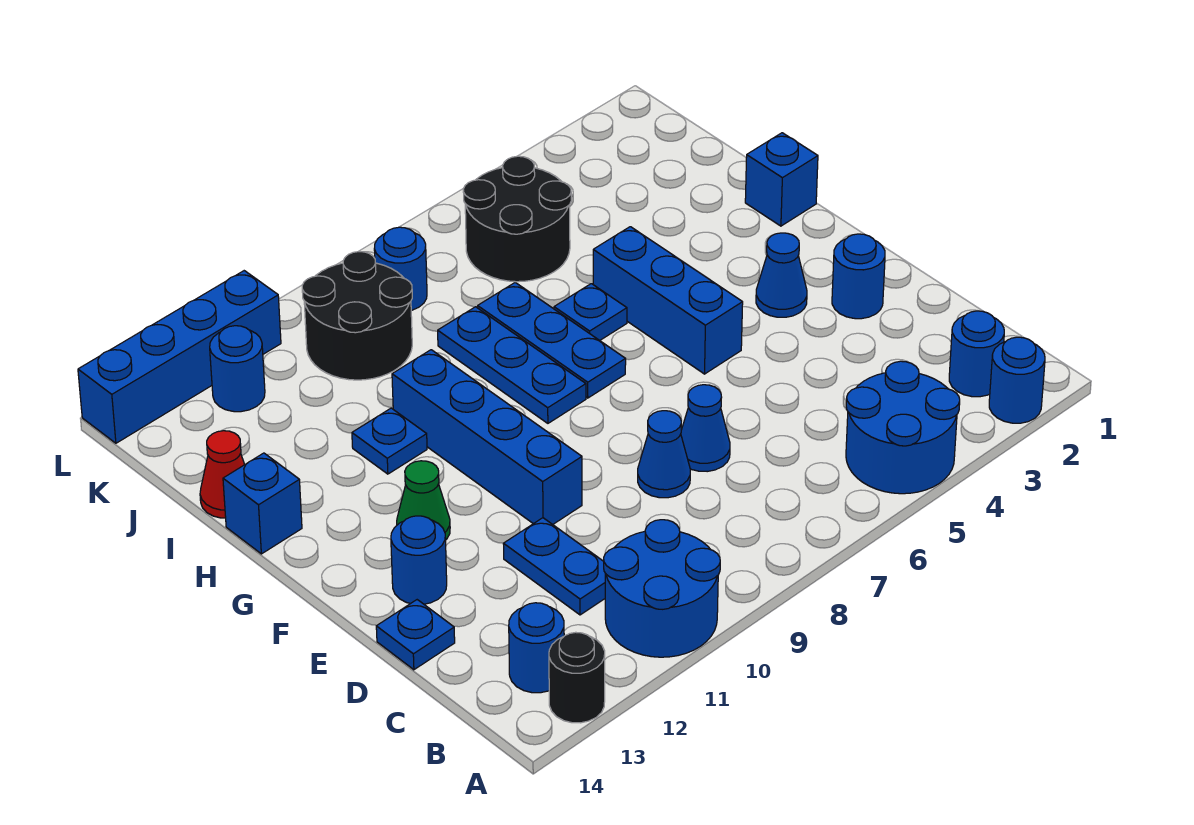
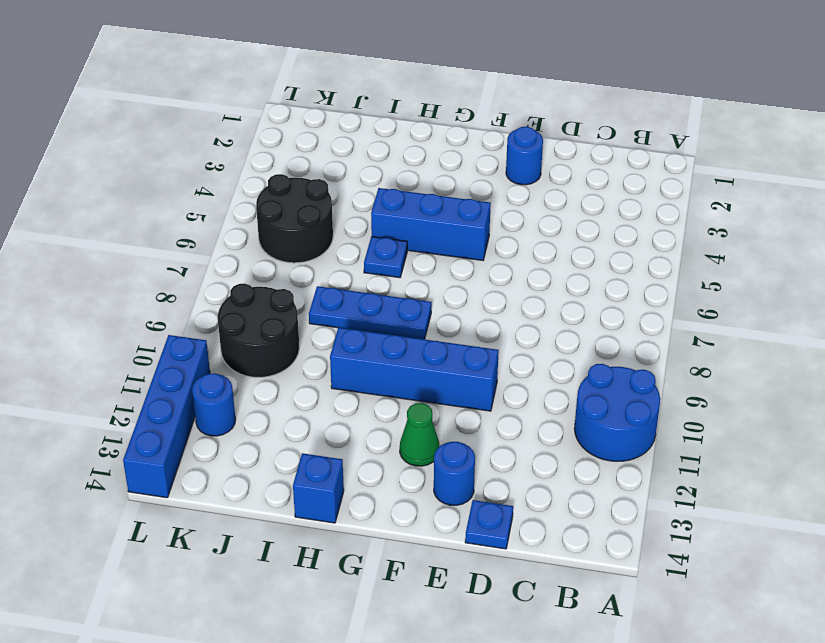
none -> blue 1x1 round brick [989,337,1045,423]
none -> blue 2x2 round brick [846,361,960,494]
none -> black 1x1 round brick [549,632,605,723]

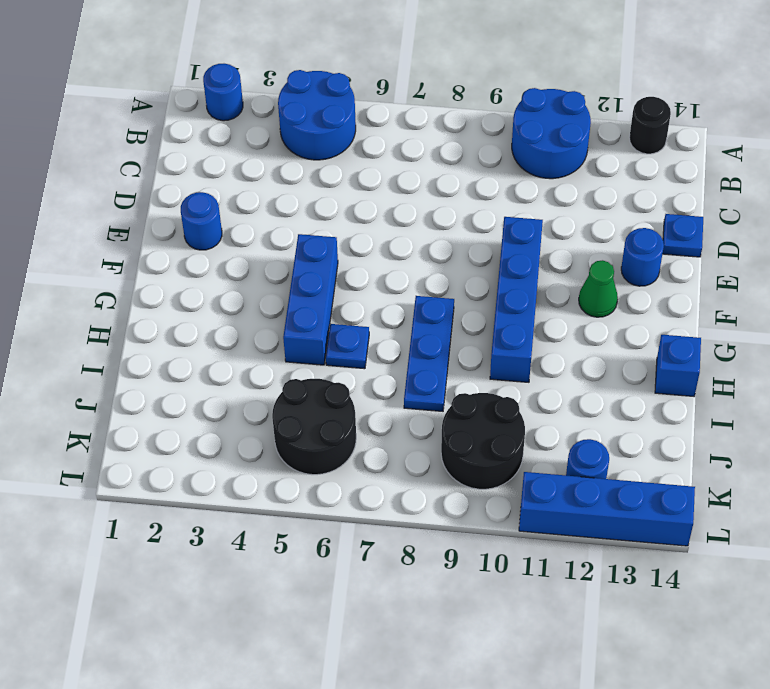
none -> blue 1x1 round brick [949,311,1004,397]
none -> blue 1x1 round brick [509,603,564,693]
none -> blue 1x2 plate [503,518,605,615]

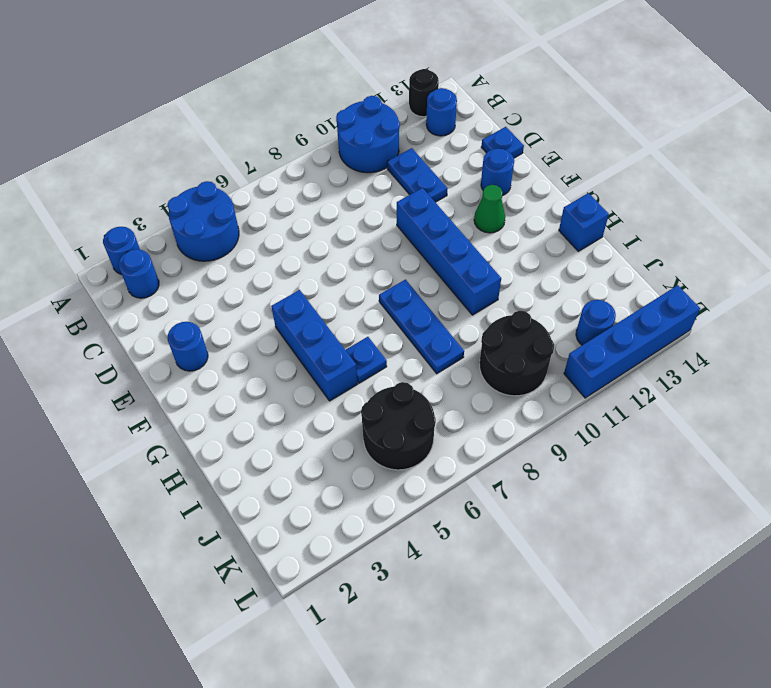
none -> blue 1x1 cone [681,385,730,472]
none -> blue 1x1 cone [638,411,690,498]
none -> blue 1x1 cone [756,233,807,317]

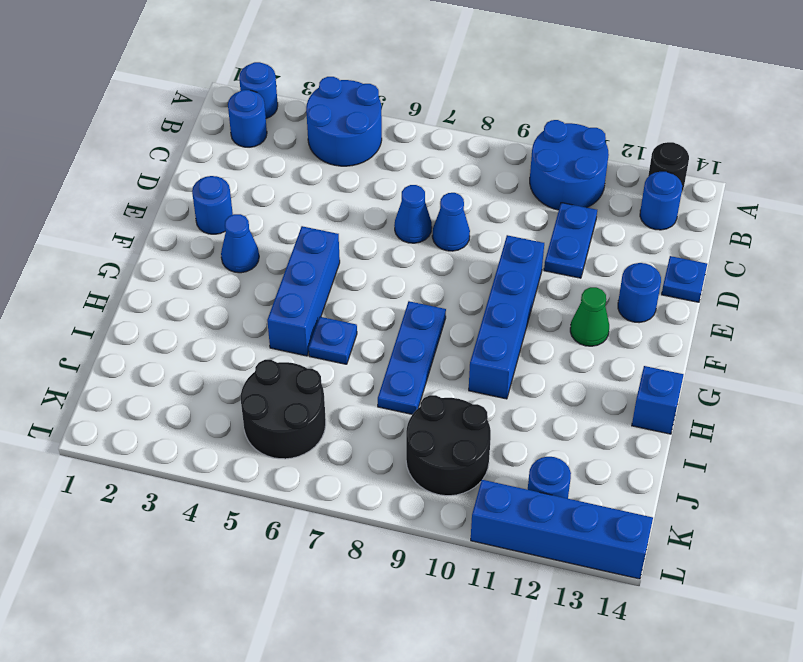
none -> blue 1x3 plate [478,283,626,398]
none -> blue 1x1 brick [745,133,818,226]
none -> blue 1x1 plate [352,408,427,474]

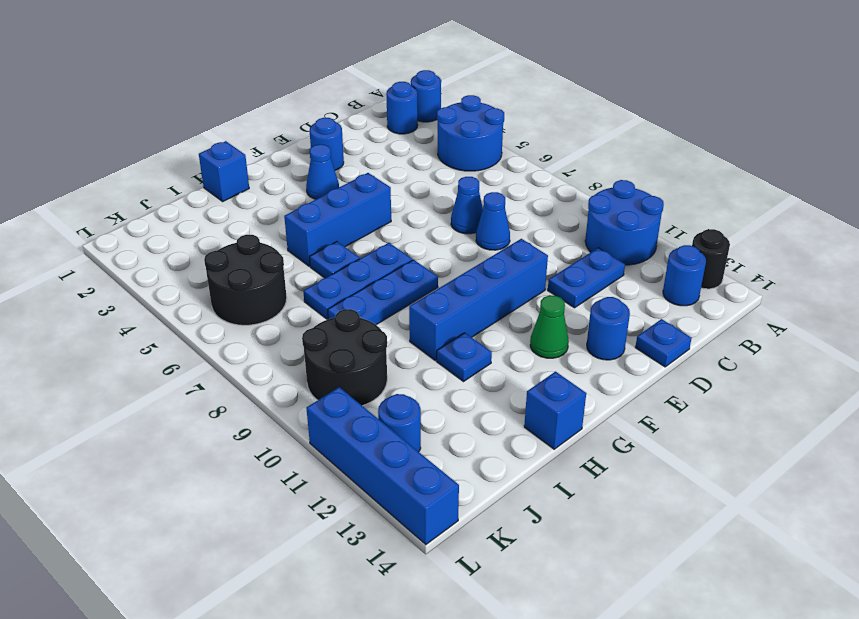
none -> red 1x1 cone [200,431,245,518]
none -> blue 1x1 round brick [374,227,427,310]

